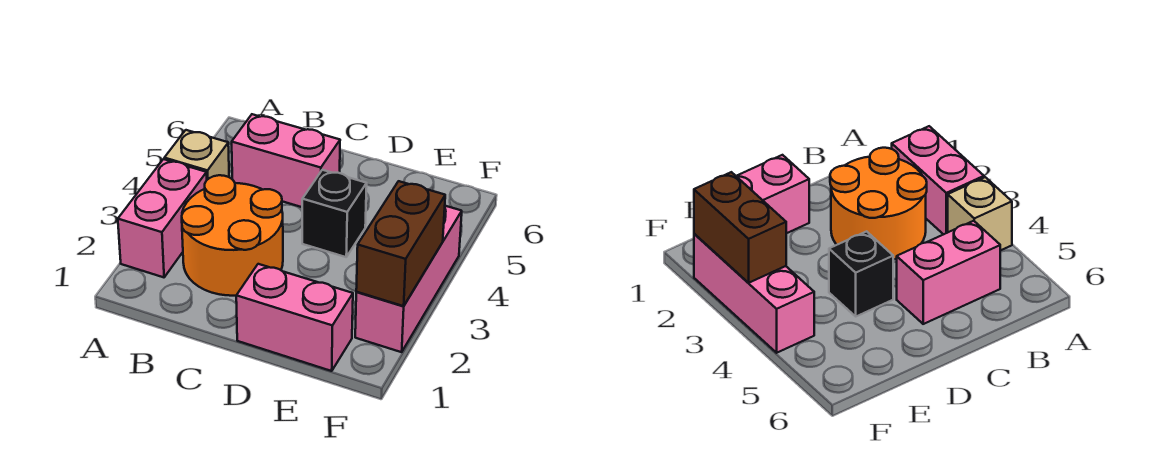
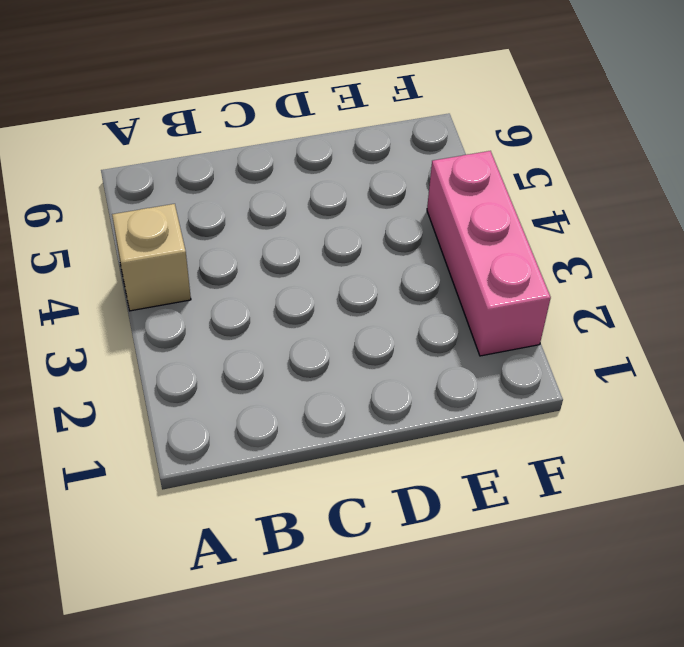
none -> pink 1x2 brick [118,159,207,277]
none -> orange 2x2 round brick [182,175,283,296]

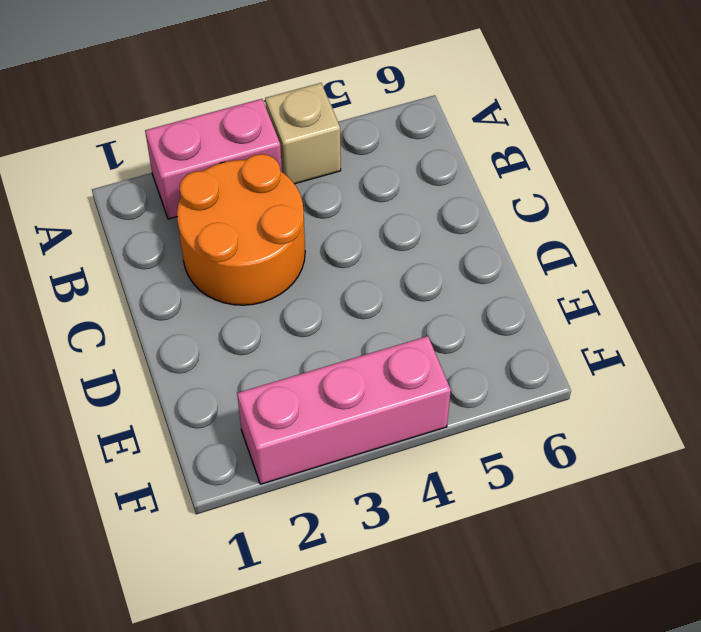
none -> pink 1x2 brick [232,114,340,207]
none -> pink 1x2 brick [236,264,353,371]

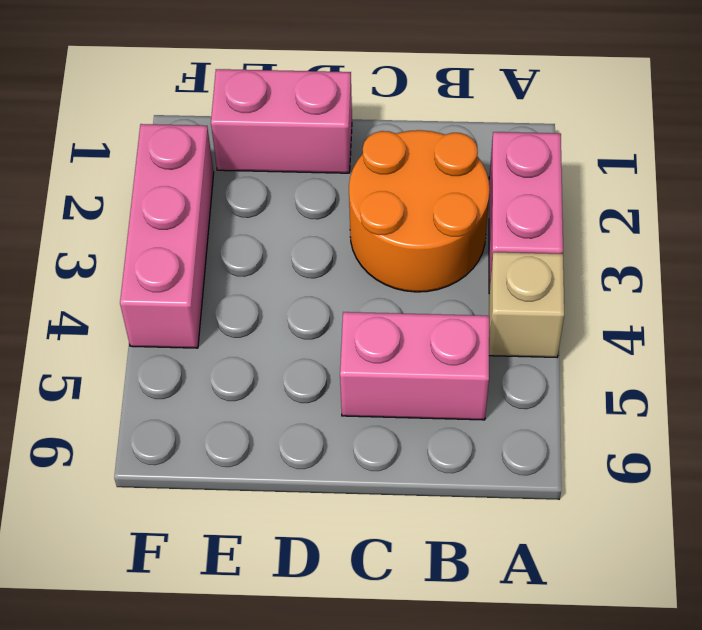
none -> black 1x1 brick [302,170,367,257]
none -> brown 1x2 brick [356,181,445,306]

